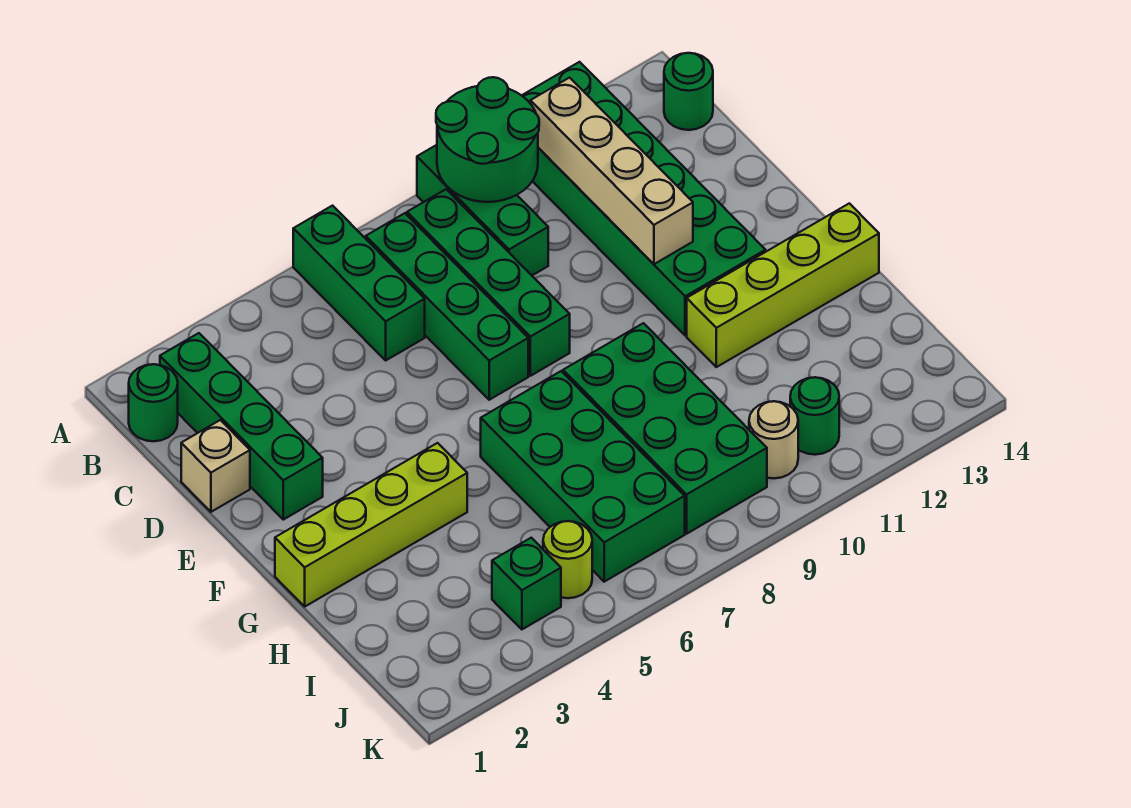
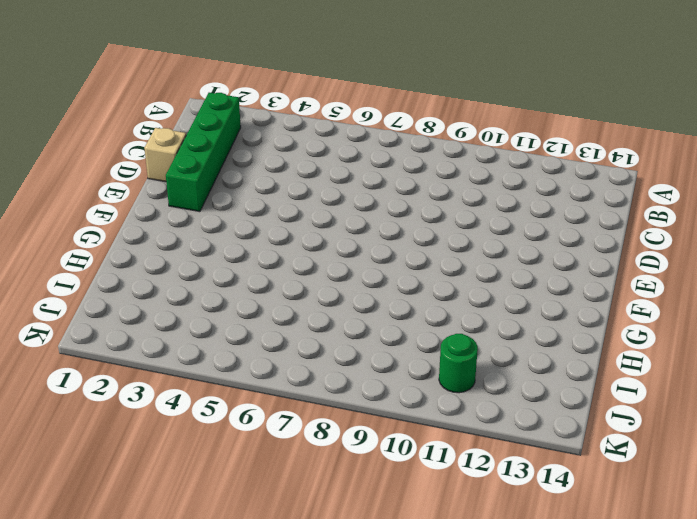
none -> green 1x3 brick [293,206,425,360]
none -> green 1x3 brick [417,145,548,275]
none -> green 2x6 brick [522,62,766,336]

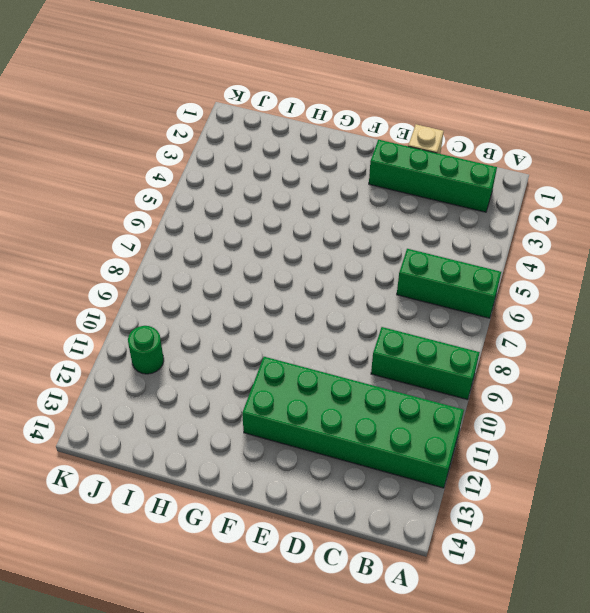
none -> green 1x1 round brick [129,364,178,441]
none -> green 1x4 brick [366,213,528,400]
none -> green 1x4 brick [407,189,570,376]

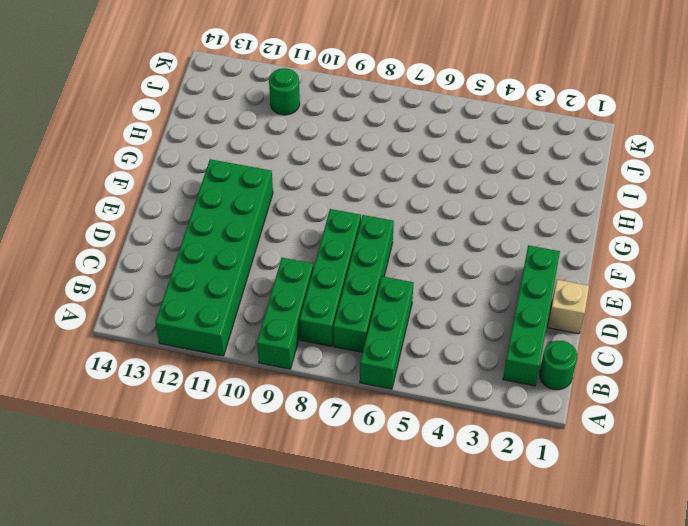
none -> green 1x1 round brick [664,53,713,130]
none -> lime 1x4 brick [275,443,467,606]
none -> green 2x4 brick [481,371,685,582]

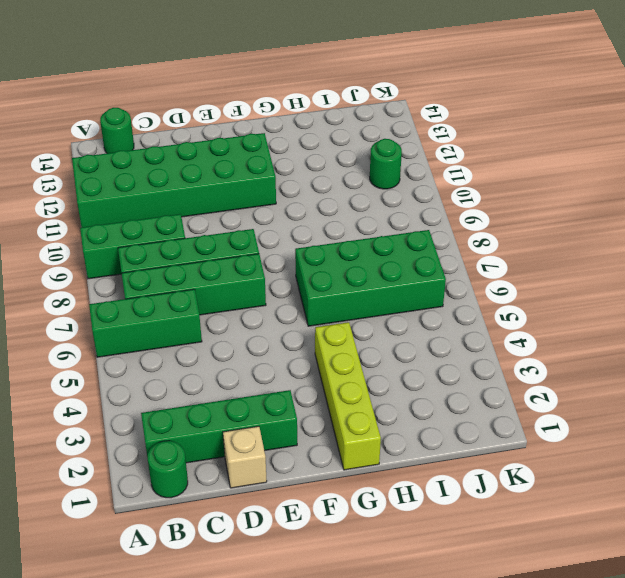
none -> green 2x4 brick [563,323,767,534]
none -> lime 1x4 brick [687,203,879,367]
none -> green 1x1 brick [492,538,561,629]

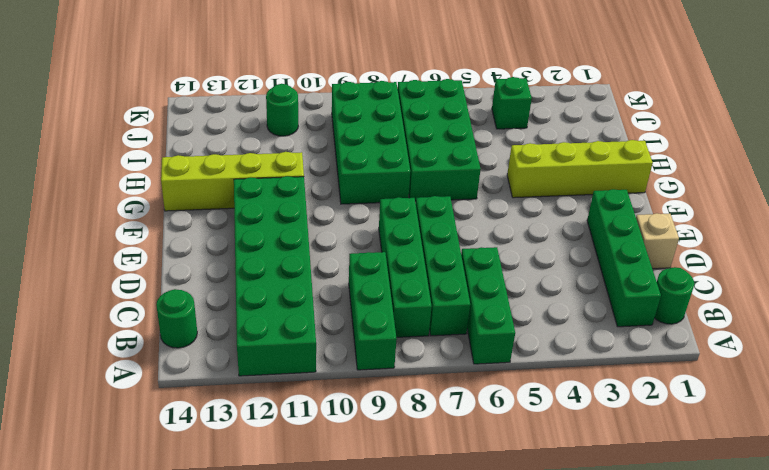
none -> lime 1x1 round brick [543,521,592,598]
none -> tan 1x1 round brick [749,401,798,478]
none -> green 2x2 round brick [436,77,539,202]

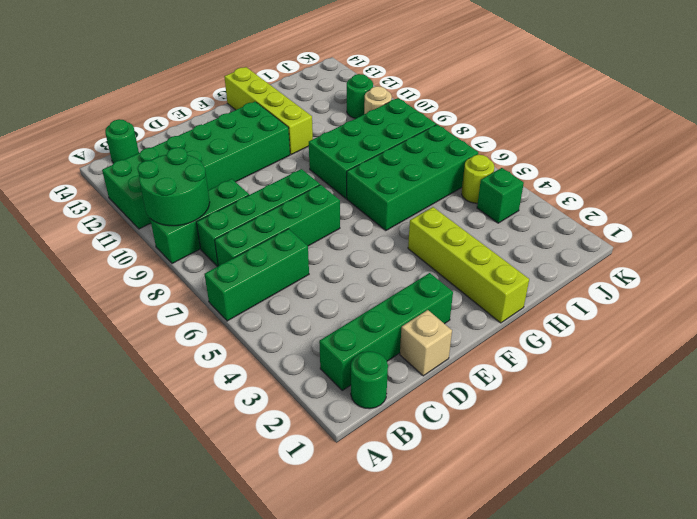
none -> tan 1x4 brick [531,78,693,264]

